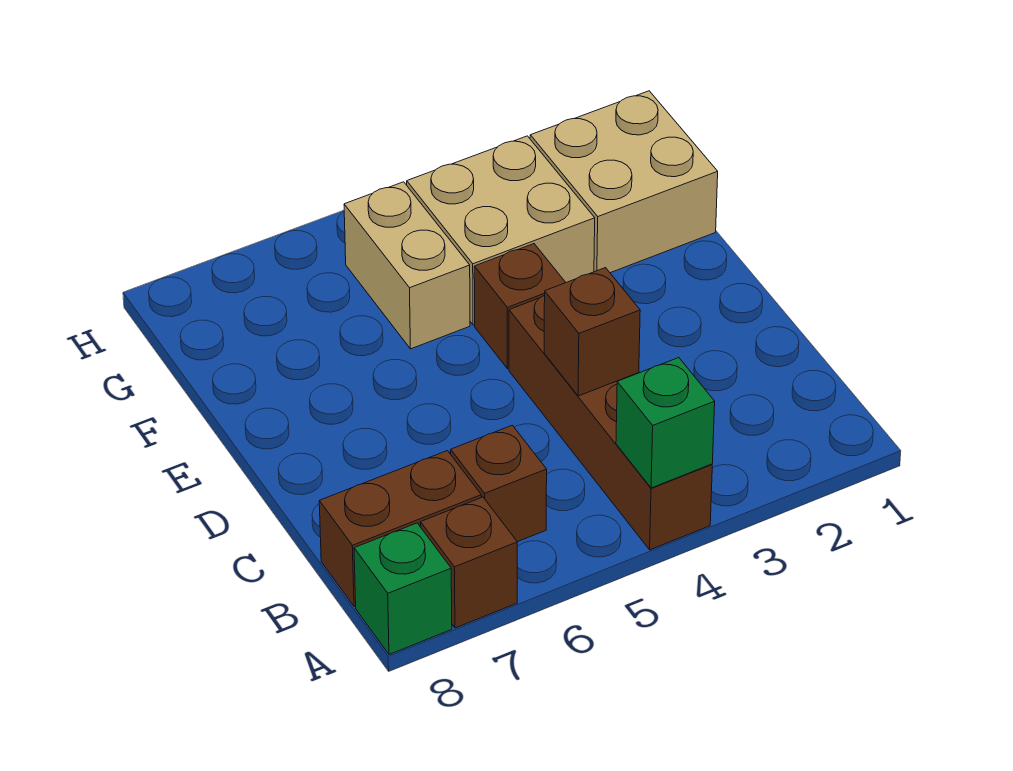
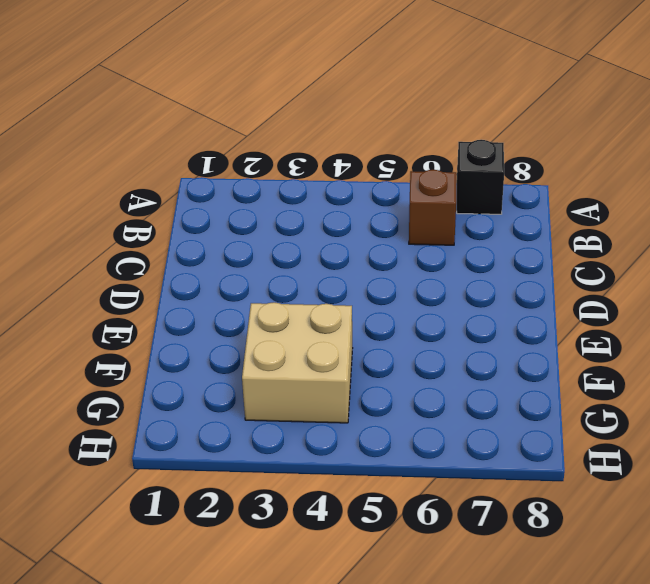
black 1x1 brick [456,140,504,214] -> brown 1x1 brick [420,497,517,628]
none -> brown 1x4 brick [509,295,712,550]
none -> green 1x1 brick [354,523,452,654]

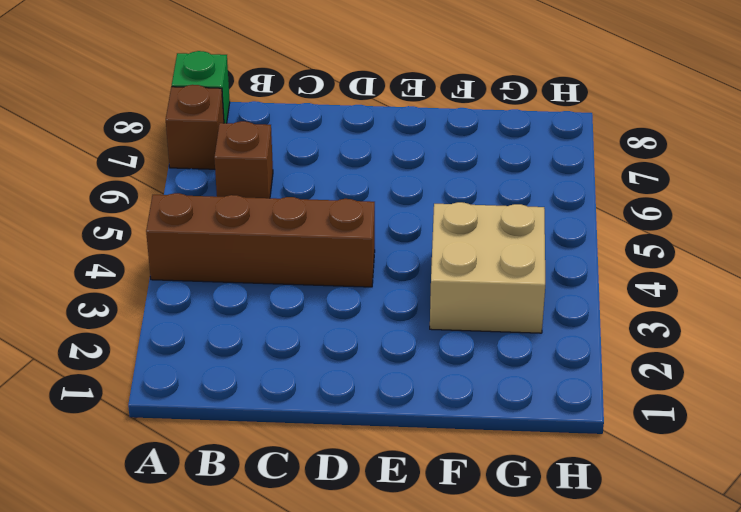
none -> brown 1x2 brick [319,451,481,607]
none -> brown 1x1 brick [474,244,566,369]

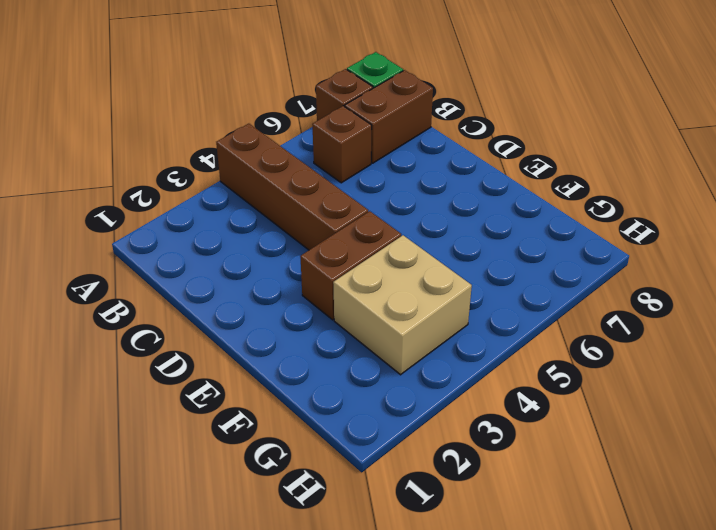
brown 1x2 brick [300,211,401,320] -> brown 1x1 brick [474,244,566,369]
none -> tan 2x2 brick [530,91,718,273]
none -> tan 1x2 brick [344,182,470,349]

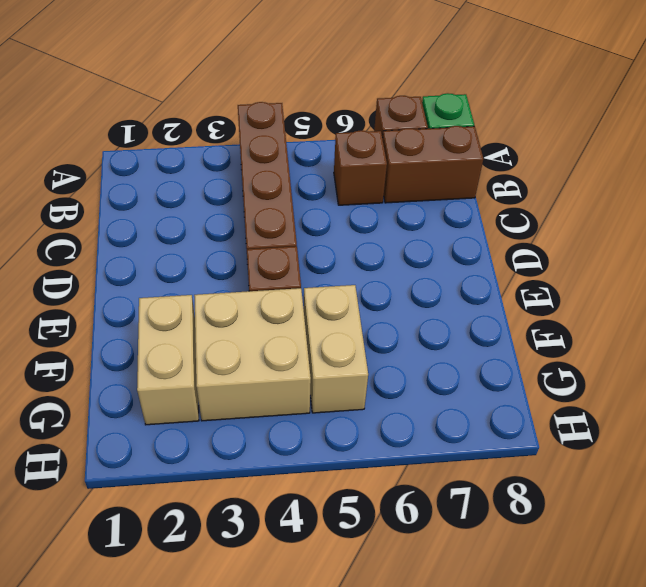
tan 1x2 brick [137,295,199,425] -> tan 2x2 brick [530,91,718,273]
none -> green 1x1 brick [616,358,715,488]
none -> brown 1x1 brick [544,268,640,396]

